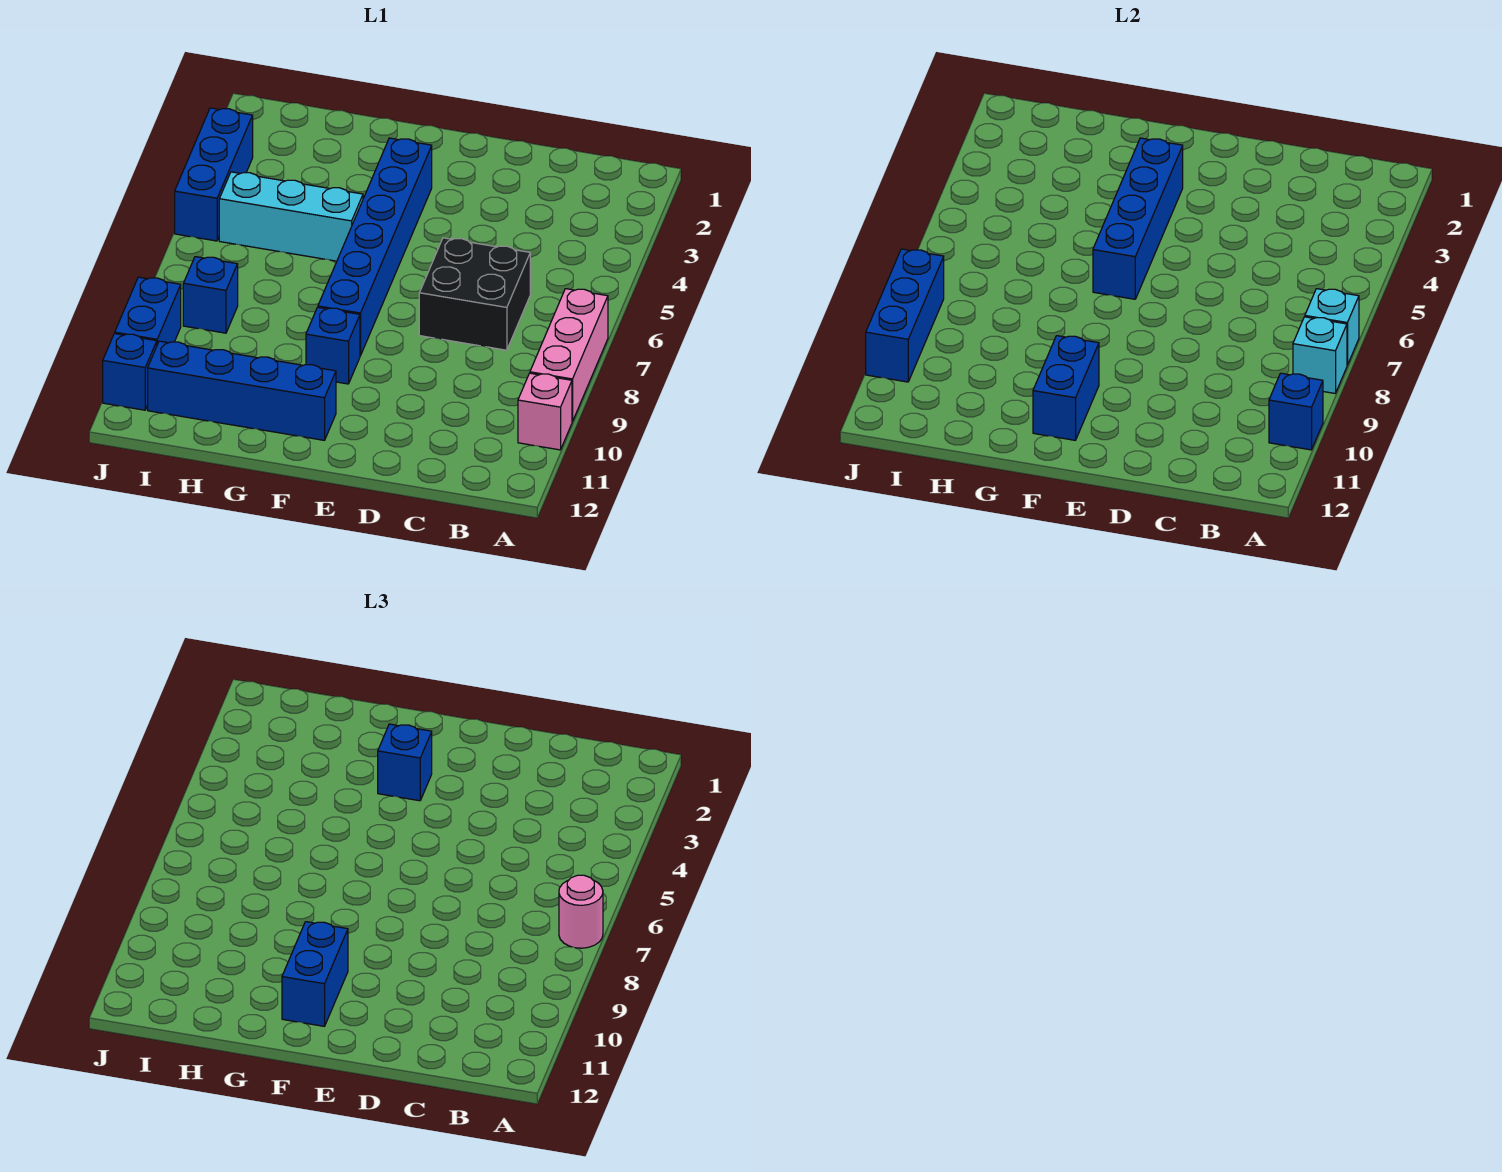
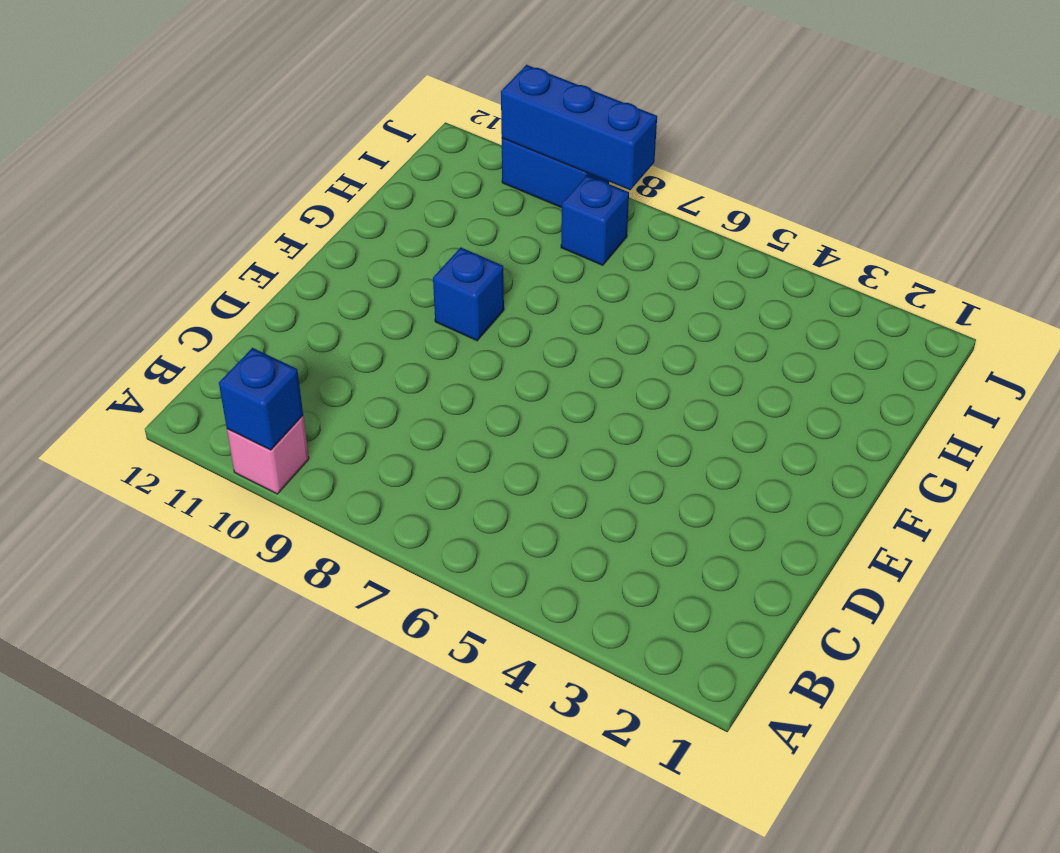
none -> pink 1x3 brick [530,289,608,422]
none -> black 2x2 brick [419,238,530,350]
none -> blue 1x6 brick [318,138,432,356]

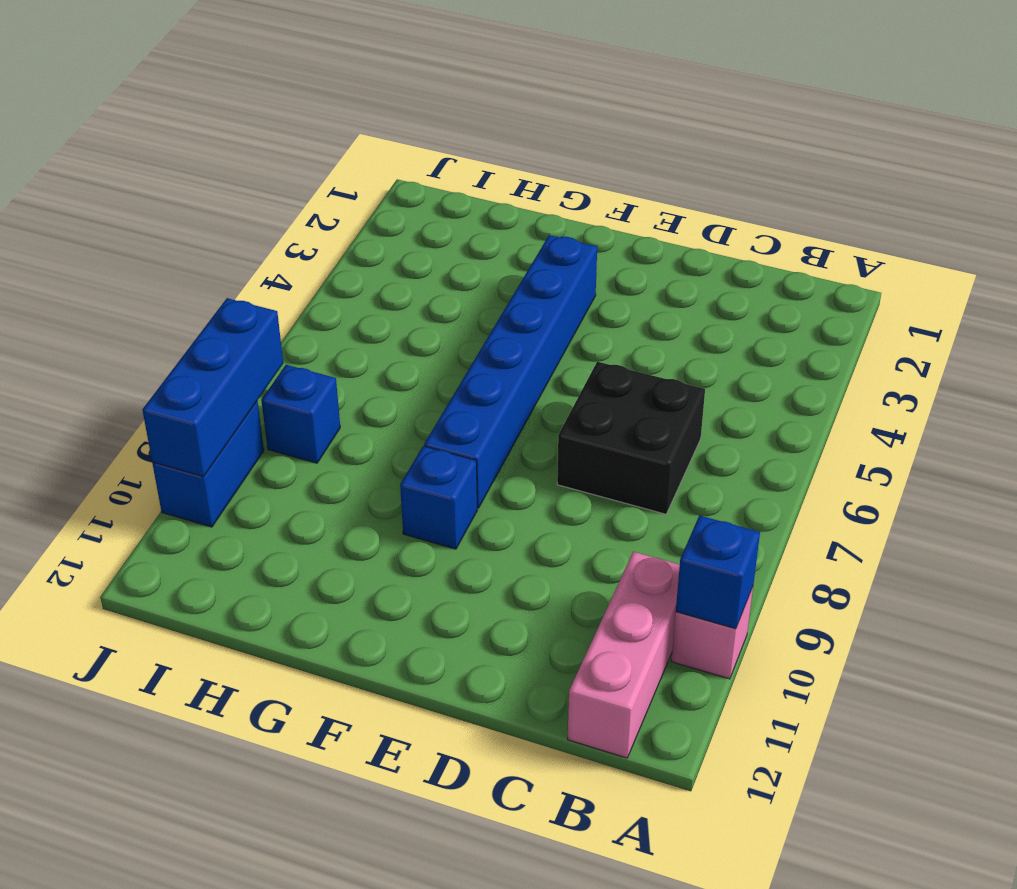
pink 1x3 brick [568,552,680,758] -> pink 1x3 brick moved to [530,289,608,422]
none -> blue 1x4 brick [148,341,336,440]
none -> cyan 1x3 brick [219,172,363,261]
none -> blue 1x3 brick [175,108,253,241]

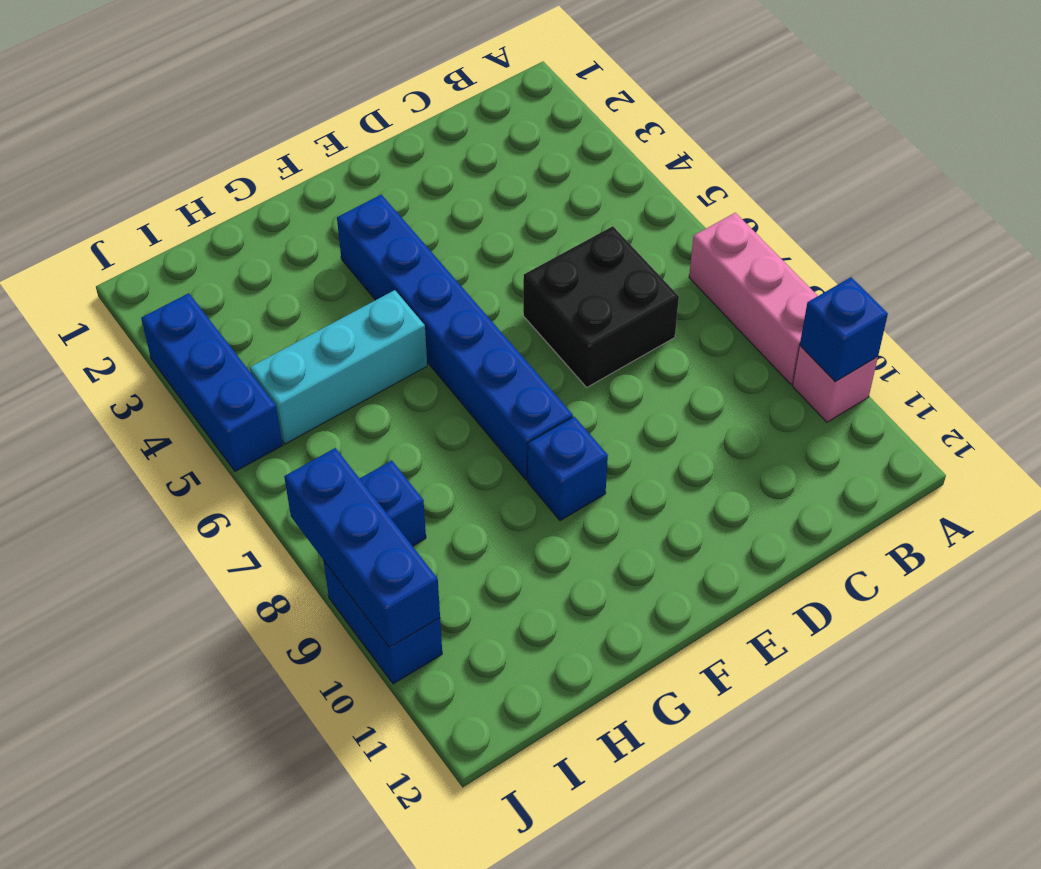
none -> blue 1x4 brick [148,341,336,440]
none -> blue 1x1 brick [103,334,157,410]
none -> cyan 1x1 brick [1305,289,1359,365]

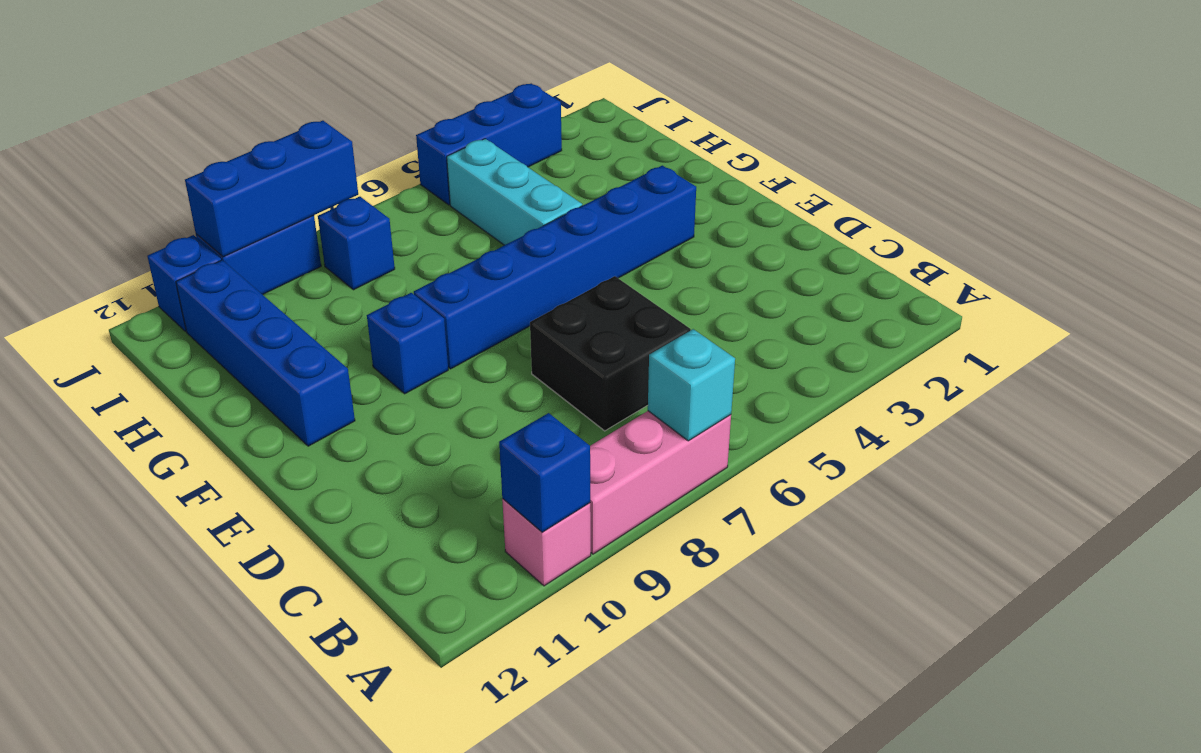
none -> cyan 1x1 brick [1293,317,1347,393]
none -> blue 1x4 brick [1093,138,1183,299]
none -> blue 1x2 brick [1033,336,1099,440]

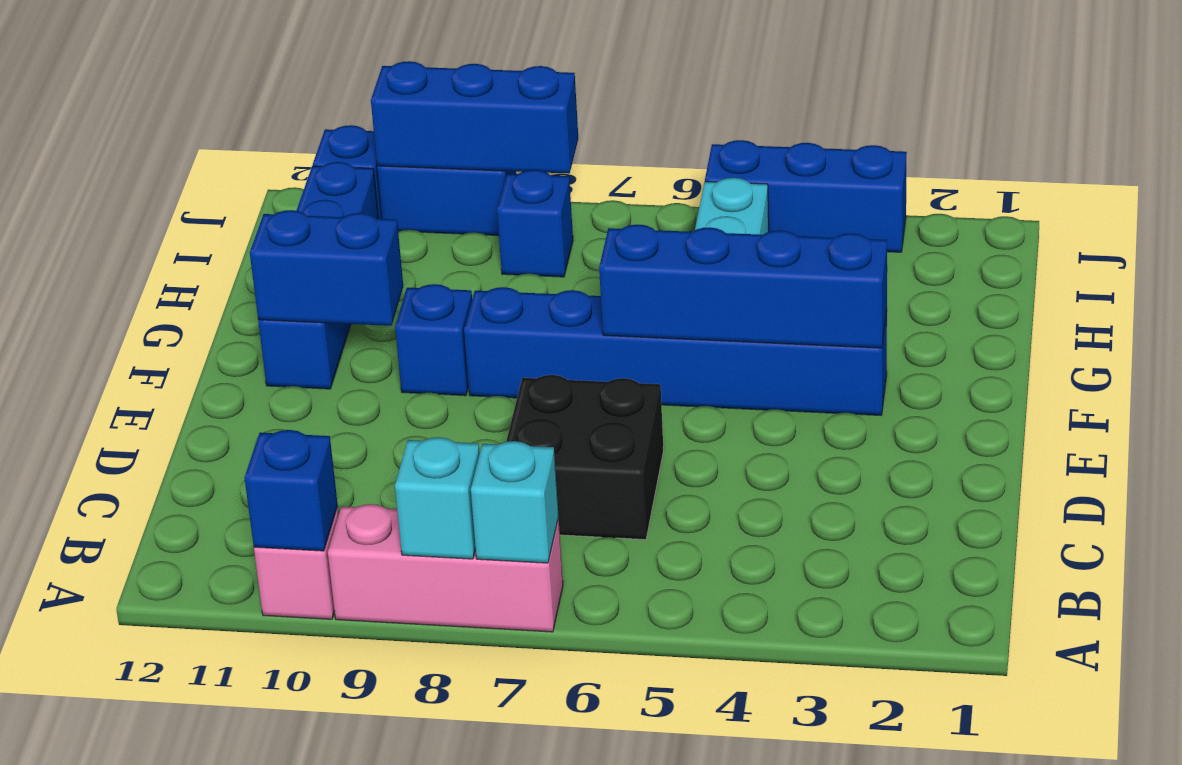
none -> pink 1x1 round brick [559,875,603,948]
none -> blue 1x1 brick [378,724,432,801]
none -> blue 1x2 brick [282,922,348,1026]

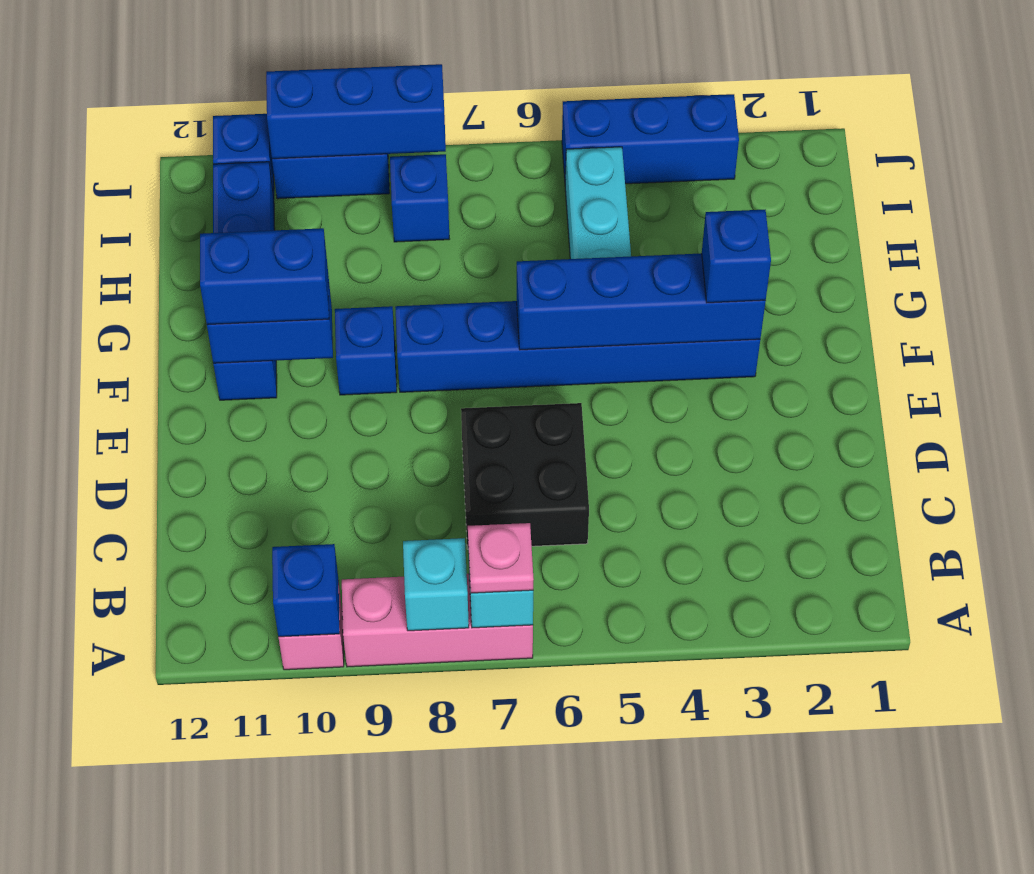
pink 1x1 plate [468,523,534,593] -> pink 1x1 round brick [559,875,603,948]

